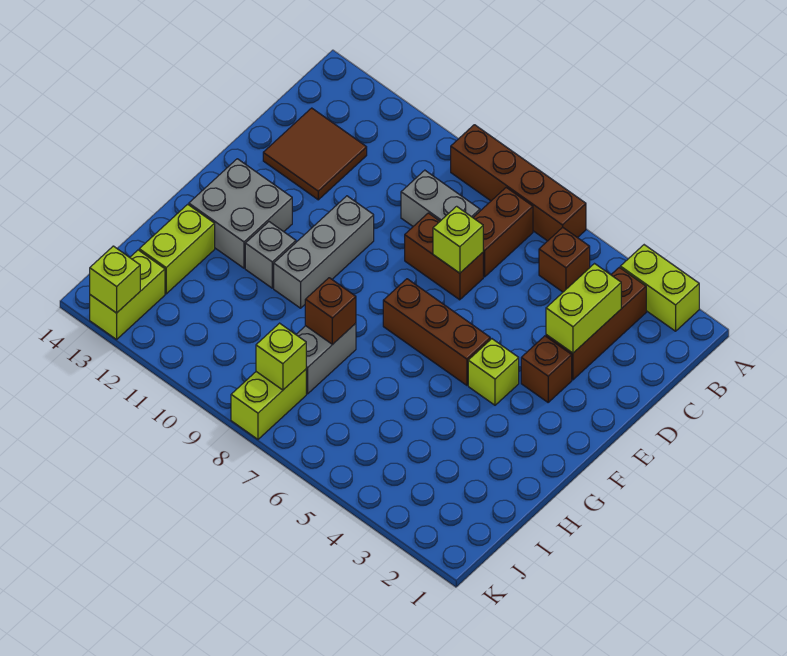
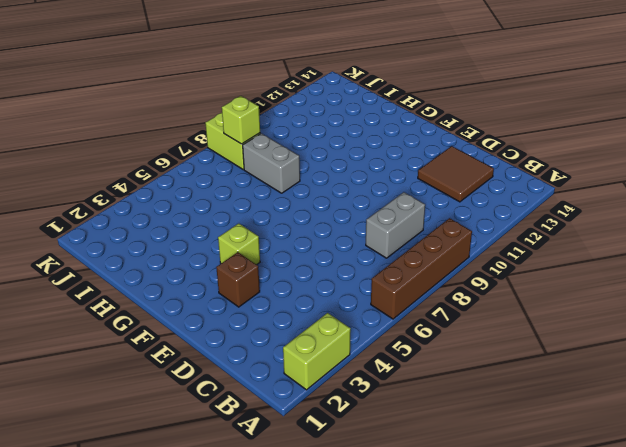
none -> brown 1x3 brick [546,267,646,380]
none -> brown 1x1 brick [539,227,590,292]
none -> brown 1x2 brick [473,188,533,277]

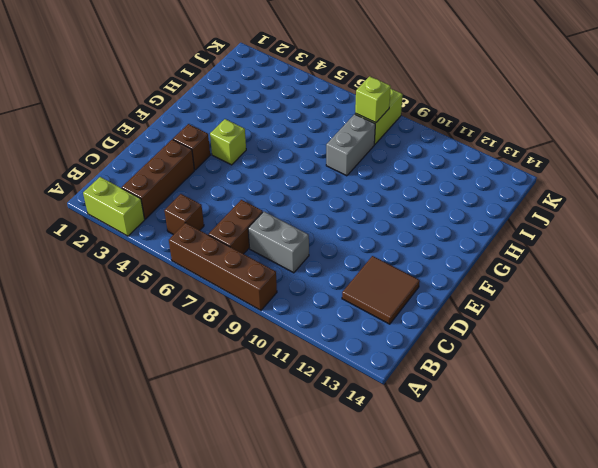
none -> brown 1x2 brick [405,213,483,300]
none -> grey 1x3 brick [274,196,374,308]
none -> brown 1x3 brick [383,279,490,385]

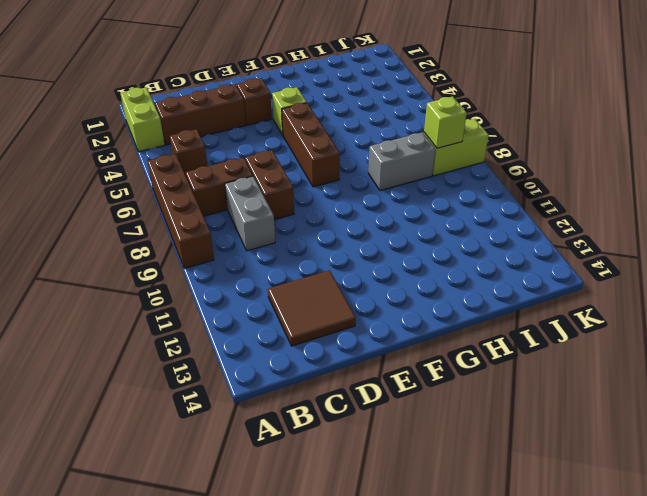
none -> grey 1x3 brick [274,196,374,308]
none -> grey 2x2 brick [189,159,292,268]
none -> grey 1x1 brick [245,222,296,288]

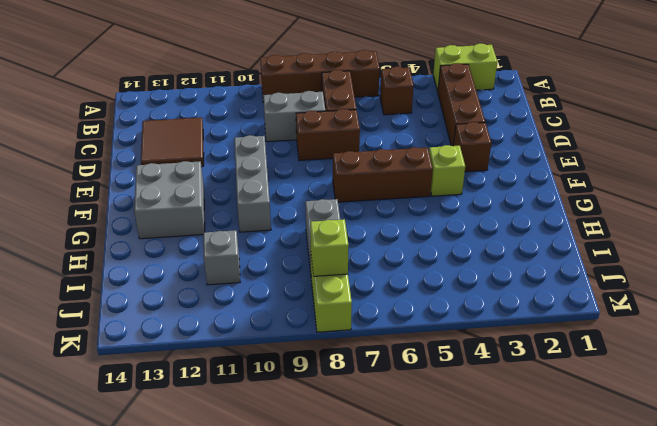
grey 1x1 brick [203,230,240,285] -> grey 1x1 brick moved to [245,222,296,288]
none -> lime 1x2 brick [139,204,215,294]
none -> lime 1x2 brick [90,250,165,339]
none -> lime 1x2 brick [546,264,621,353]

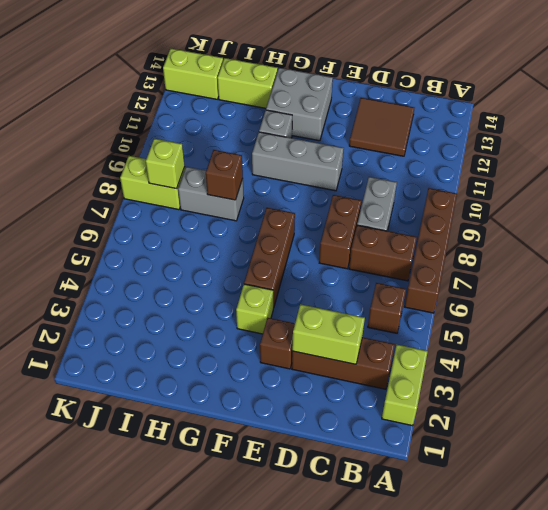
none -> lime 1x1 brick [433,206,483,273]
none -> lime 1x1 brick [90,246,140,313]

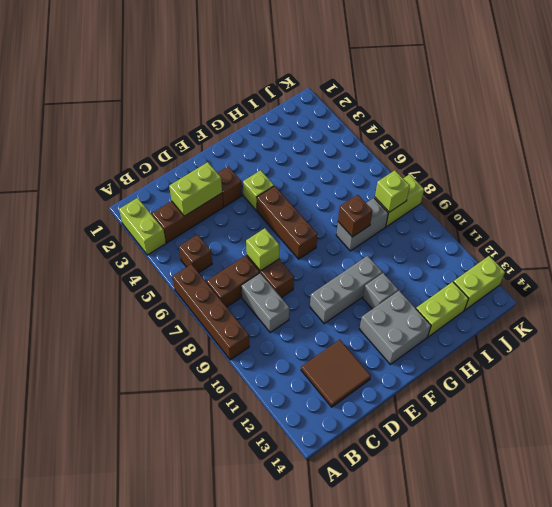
none -> lime 1x1 brick [90,246,140,313]

